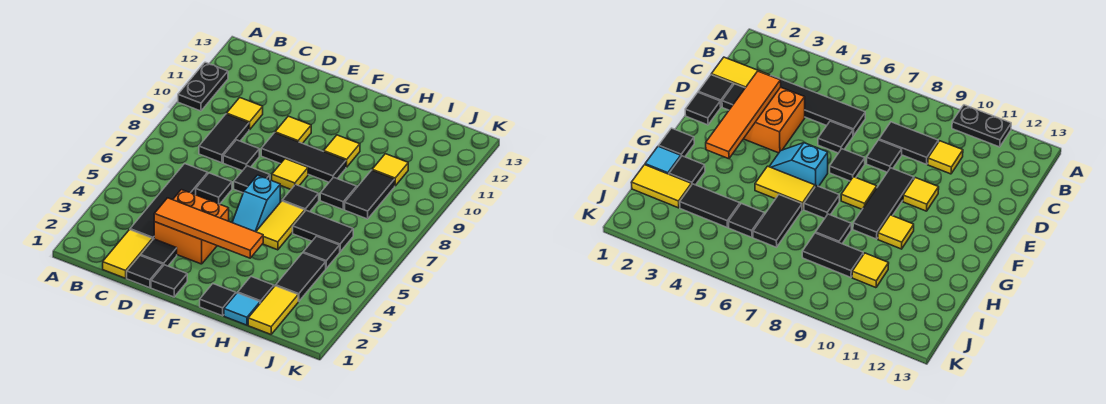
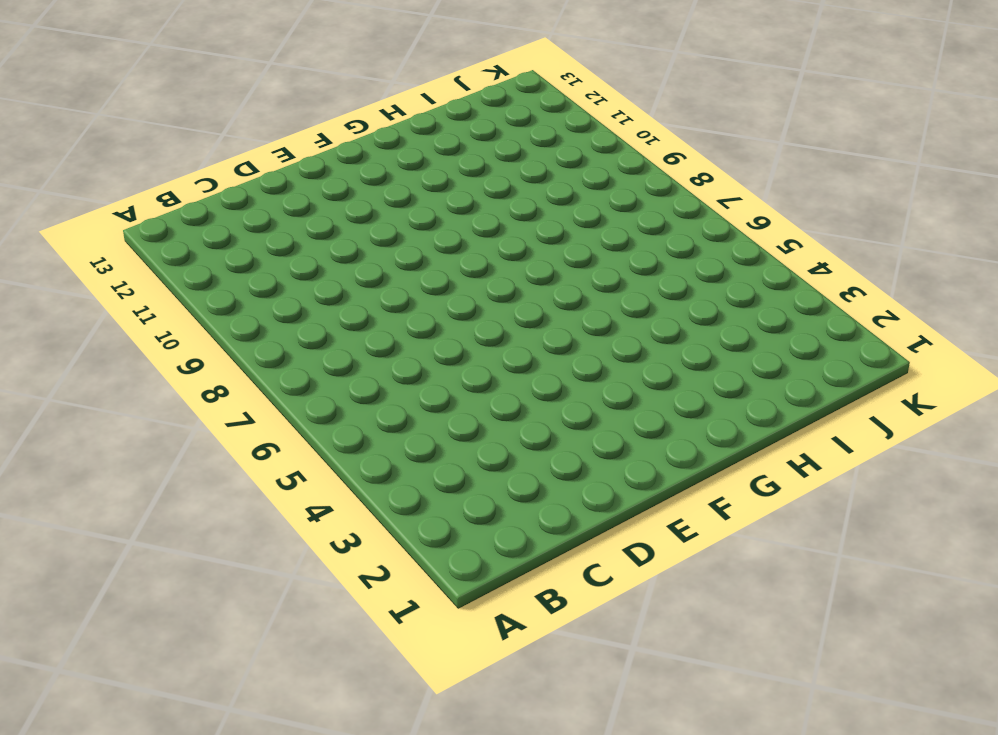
none -> black 1x2 plate [178,62,228,111]
none -> yellow 1x2 tile [103,230,153,278]
none -> black 1x4 tile [130,164,208,239]
none -> black 1x2 tile [199,114,249,163]

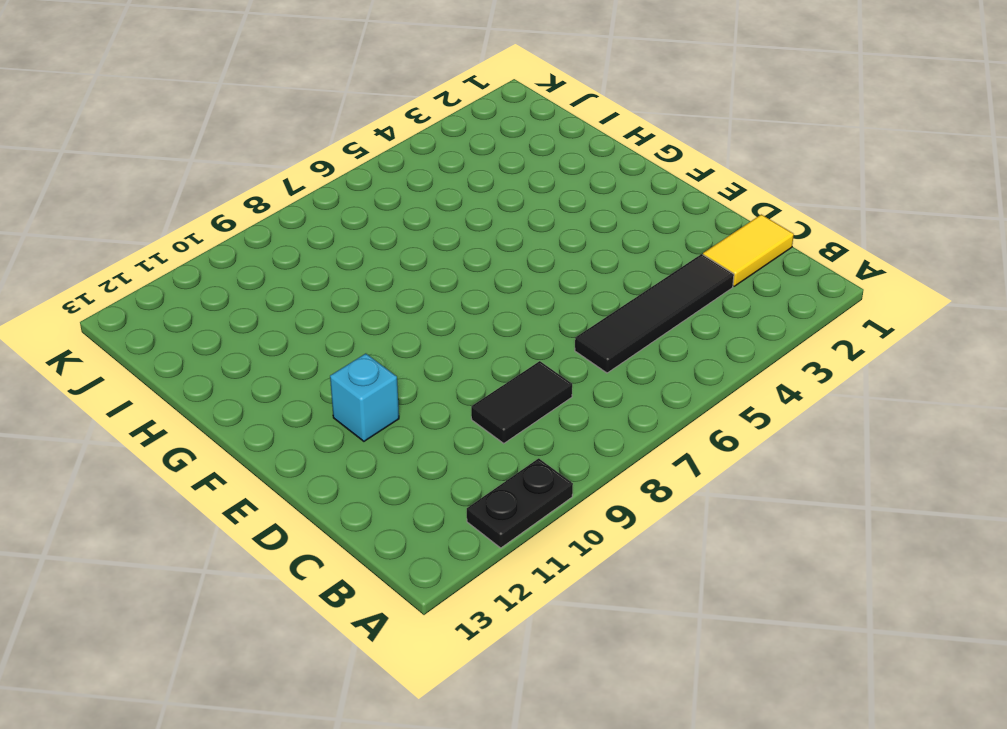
cyan 1x1 brick [330,354,399,441] -> none
none -> yellow 1x1 tile [227,98,263,130]
none -> black 1x1 tile [127,255,163,288]
none -> black 1x1 tile [141,239,177,266]
none -> orange 2x2 brick [154,190,229,264]

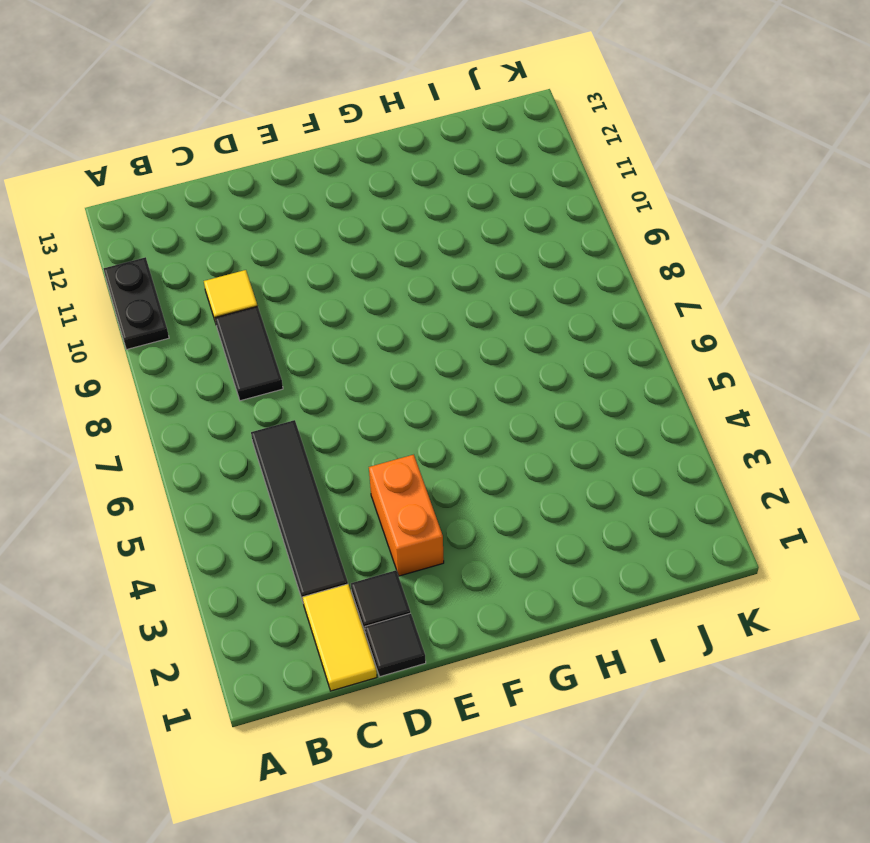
orange 1x2 brick [369,455,444,576] -> orange 2x2 brick [154,190,229,264]
none -> black 1x1 tile [196,173,232,204]
none -> black 1x1 tile [223,140,259,171]
none -> black 1x1 tile [151,265,187,297]
none -> black 1x1 tile [234,166,270,193]

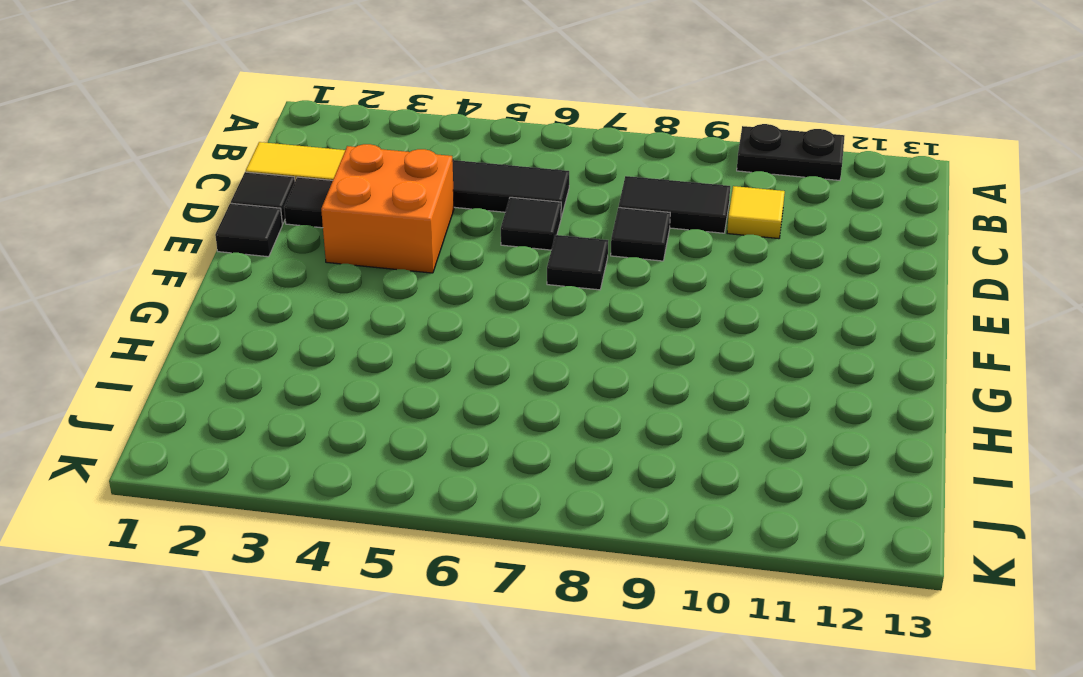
none -> black 1x3 tile [261,133,346,182]
none -> yellow 1x1 tile [275,116,311,143]
none -> cyan 1x2 slope [232,175,280,232]
none -> yellow 1x1 tile [272,159,308,189]

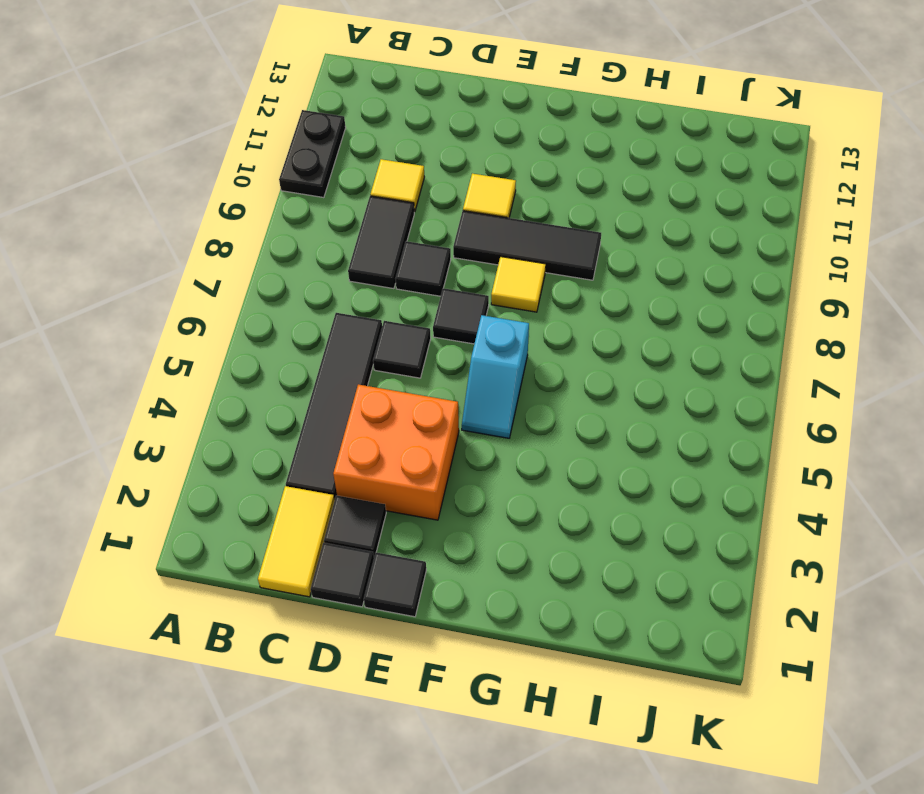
none -> black 1x1 tile [200,284,236,316]
none -> yellow 1x2 tile [256,201,305,250]
none -> black 1x1 tile [282,185,319,212]
none -> yellow 1x1 tile [324,135,360,167]

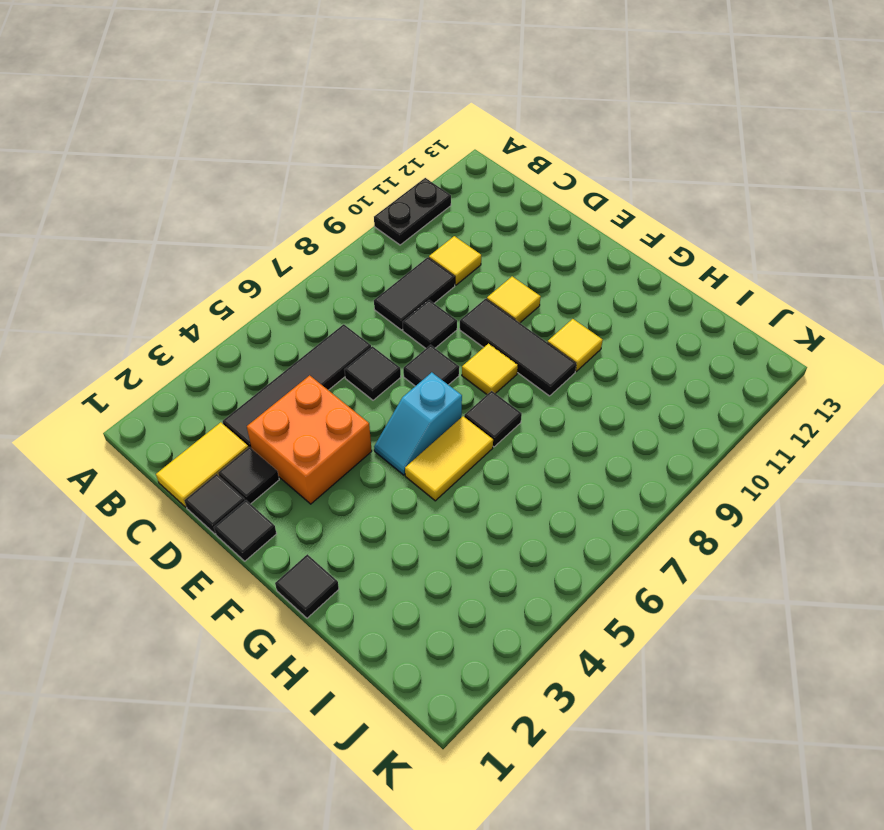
none -> cyan 1x1 tile [224,293,260,325]
none -> black 1x1 tile [238,277,274,303]
none -> black 1x2 tile [293,210,353,252]
none -> black 1x1 tile [320,177,357,209]

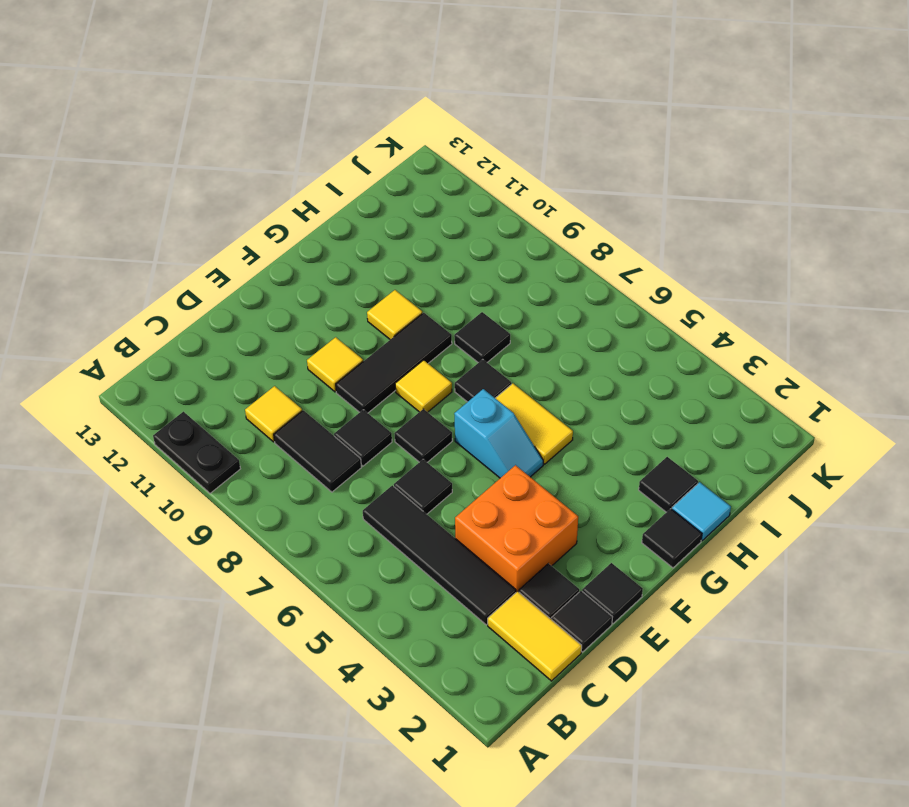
none -> black 1x2 tile [293,210,353,252]
none -> yellow 1x2 tile [248,286,298,334]
none -> black 1x2 tile [276,253,326,302]
none -> black 1x1 tile [303,236,340,268]

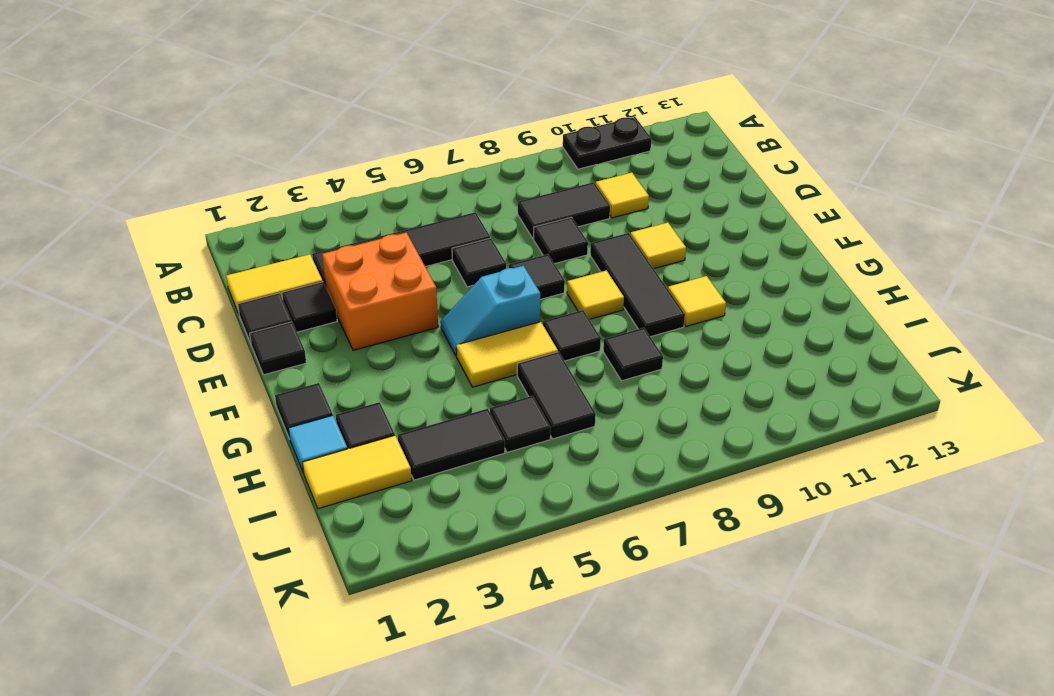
none -> black 1x2 tile [345,170,395,219]
none -> yellow 1x1 tile [372,154,408,186]
none -> orange 1x4 tile [154,198,263,258]

